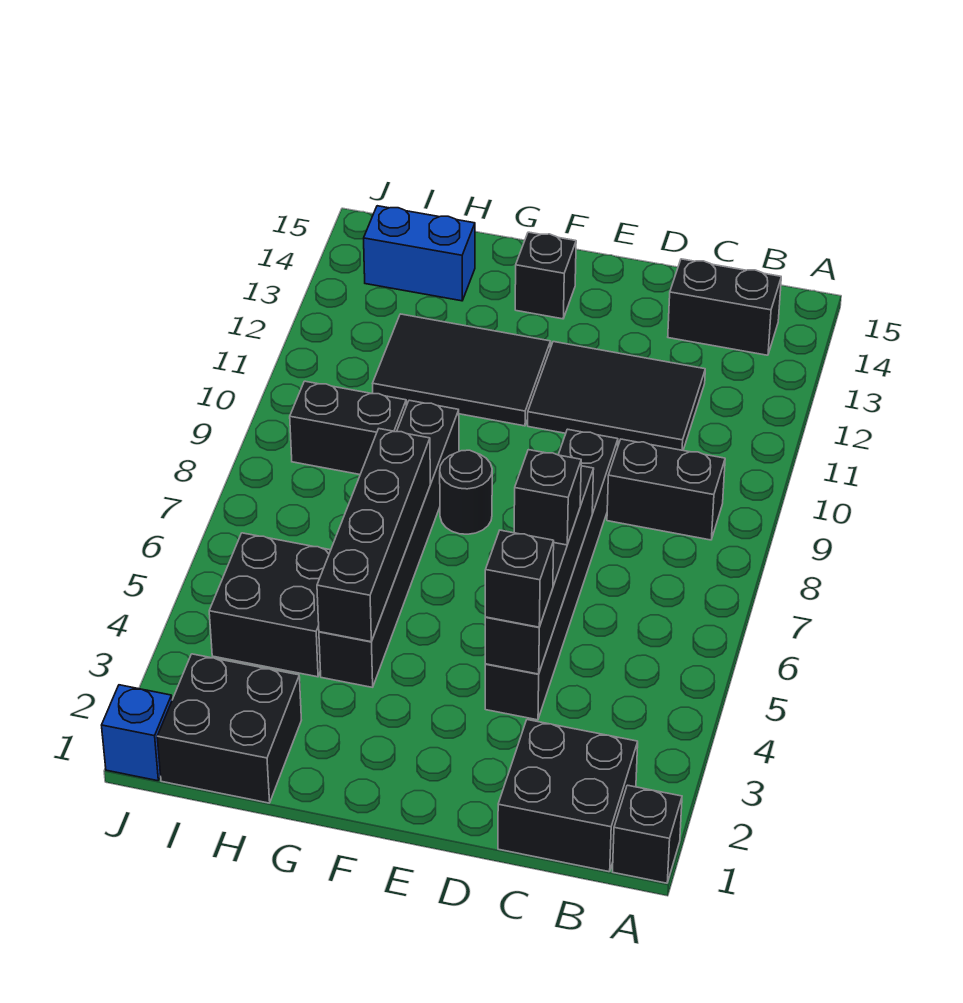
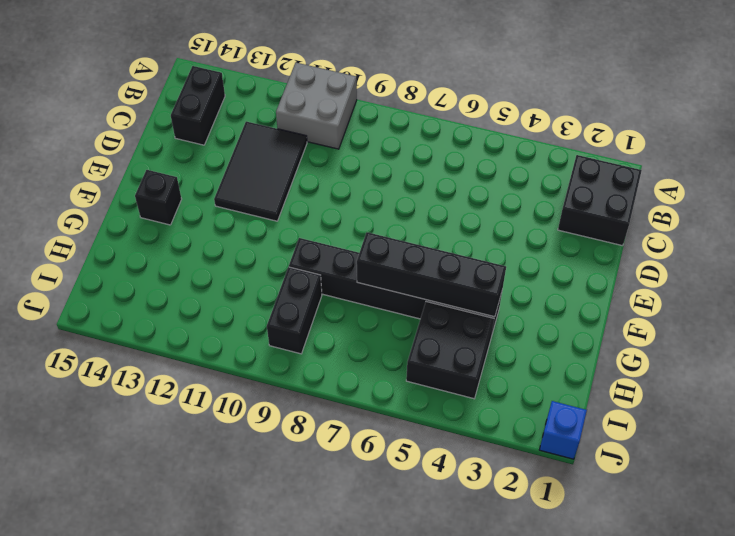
grey 2x2 brick [276,63,357,149] -> none
none -> black 1x1 brick [613,785,682,883]
none -> black 1x2 brick [607,439,725,540]
none -> black 1x6 brick [485,429,618,720]

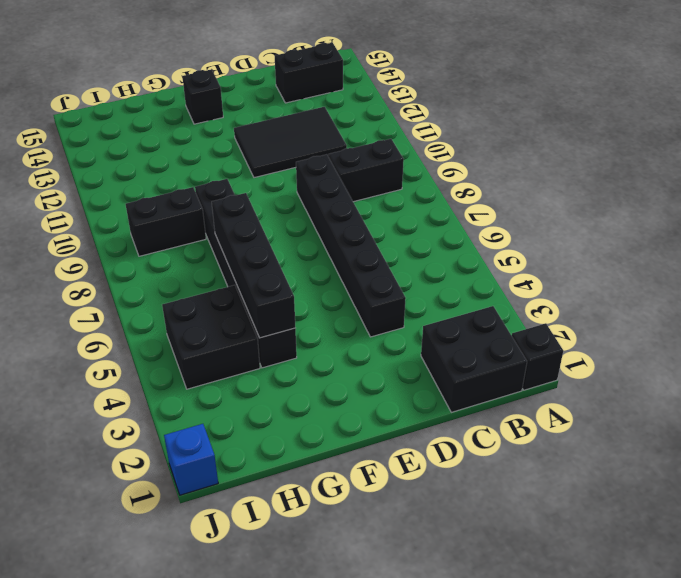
none -> black 1x1 round brick [440,450,492,534]
none -> black 2x3 tile [373,314,551,426]
none -> black 2x2 brick [157,654,301,803]

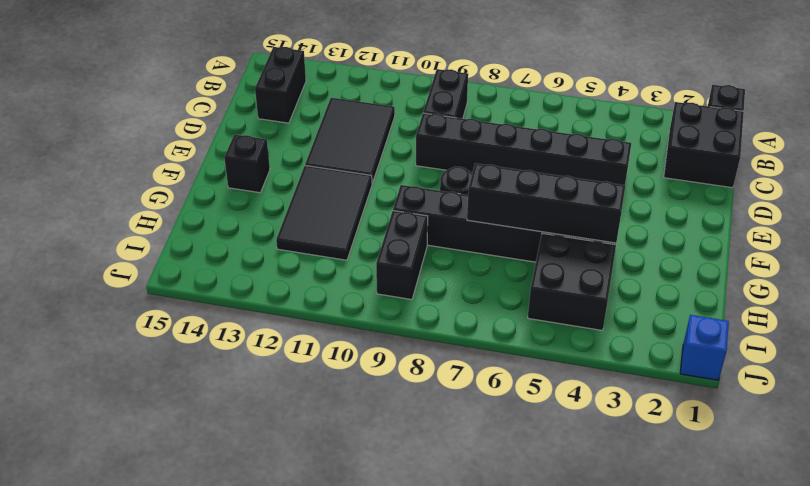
none -> black 2x2 brick [157,654,301,803]
none -> blue 1x2 brick [364,206,475,301]
none -> black 1x4 brick [485,466,594,674]

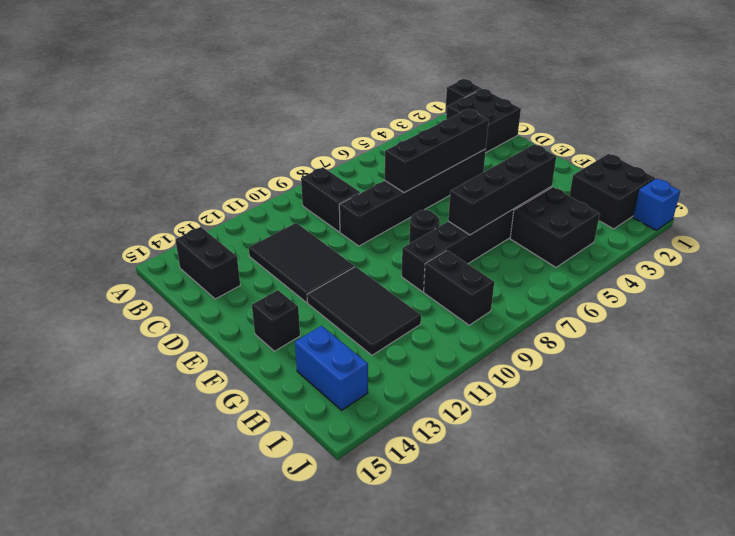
none -> black 1x1 brick [485,530,554,627]
none -> black 1x1 brick [514,450,581,545]

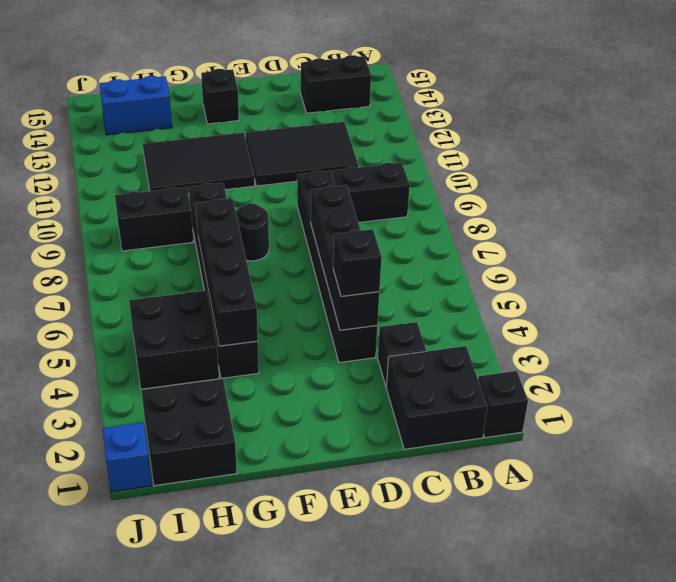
black 1x1 brick [378,322,426,386] -> black 1x1 brick moved to [514,450,581,545]

